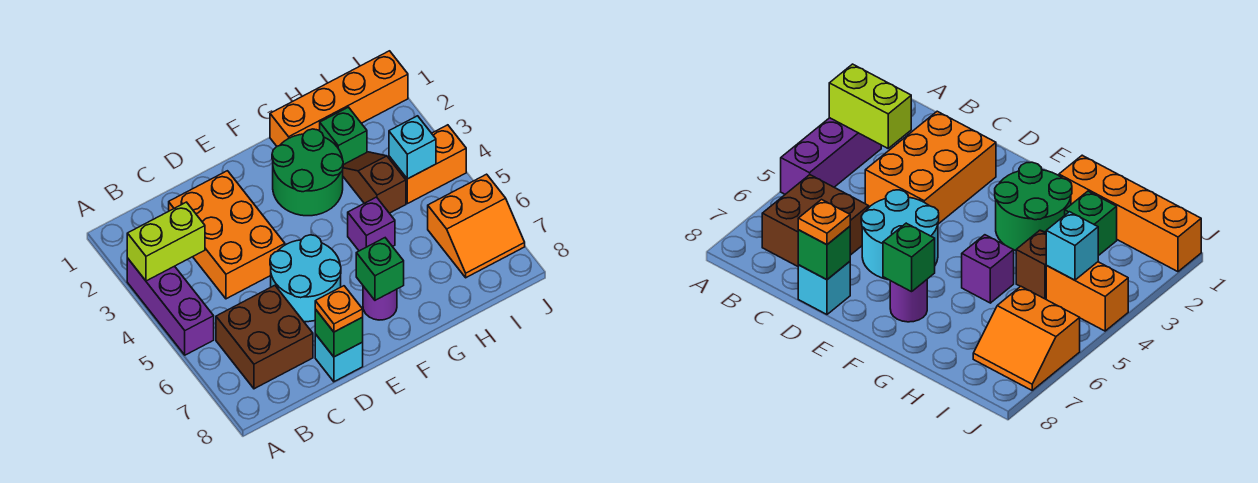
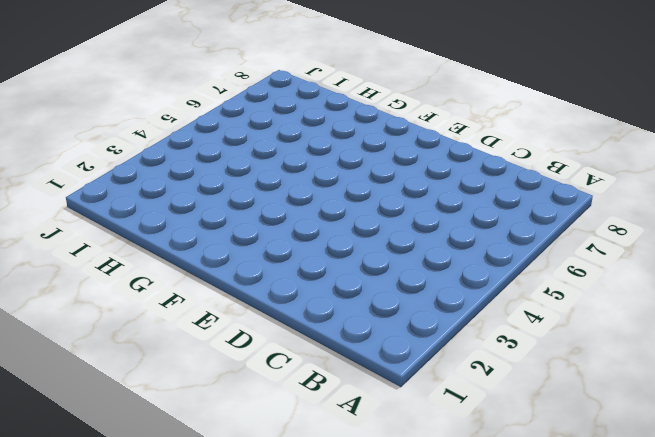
none -> purple 1x3 brick [127,258,214,355]
none -> brown 2x2 brick [216,285,313,389]
none -> orange 2x3 brick [169,171,285,299]

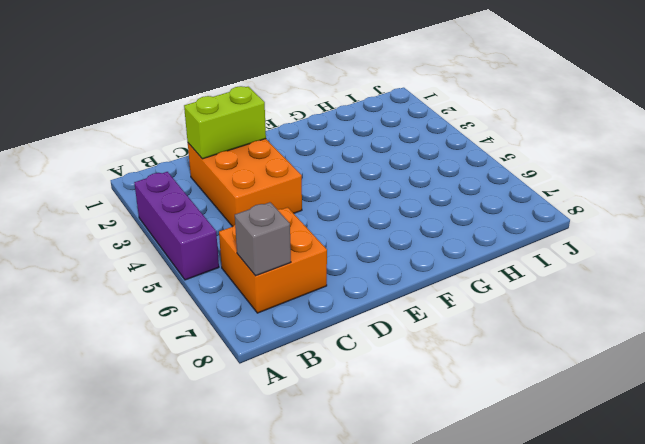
orange 2x2 brick [219,207,327,313] -> brown 2x2 brick [216,285,313,389]
grey 1x1 brick [235,202,291,276] -> none
lime 1x2 brick [184,86,266,159] -> lime 1x2 brick moved to [127,202,205,281]
none -> cyan 2x2 round brick [270,235,341,322]
none -> cyan 1x1 brick [315,334,363,382]
none -> green 2x2 round brick [272,129,343,216]

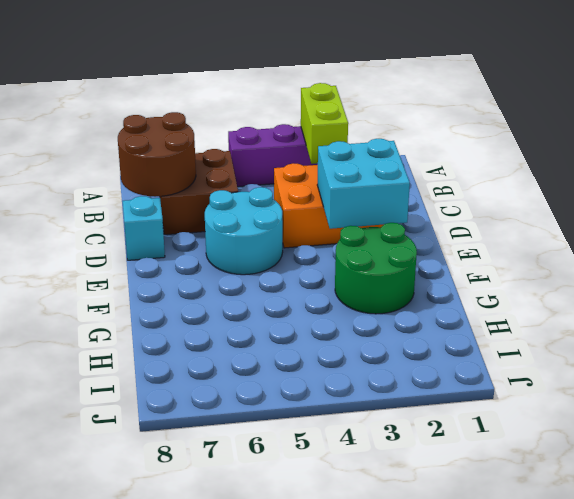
brown 2x2 round brick [118,112,196,197] -> none
cyan 2x2 brick [317,139,410,229] -> none
none -> purple 1x1 round brick [363,286,397,320]
none -> orange 1x4 brick [270,51,408,146]
none -> purple 1x1 brick [348,197,395,251]

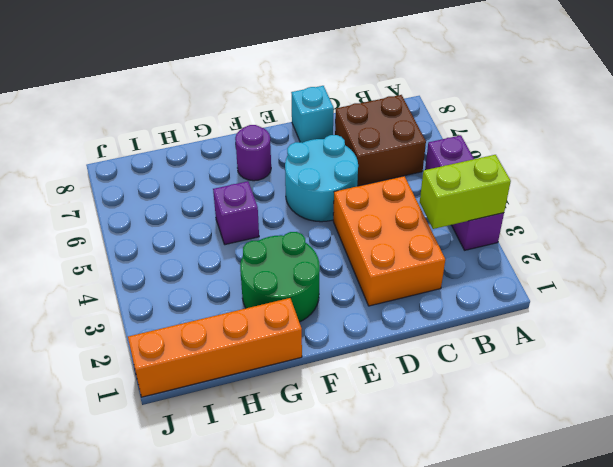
none -> green 1x1 brick [320,107,367,165]
none -> brown 1x2 slope [343,152,406,213]
none -> orange 1x2 brick [389,125,466,204]

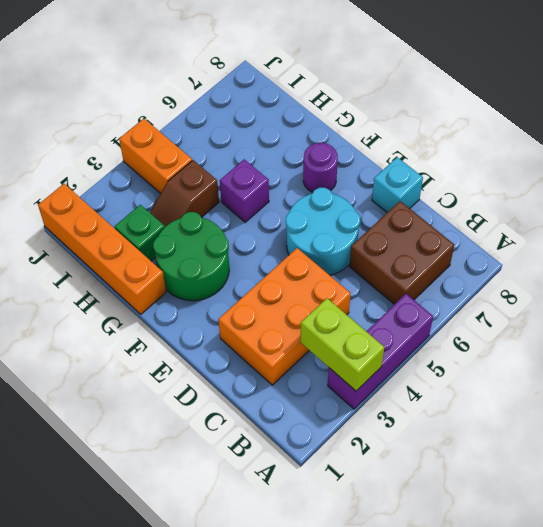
none -> orange 2x2 slope [428,174,525,278]
none -> green 1x1 brick [315,309,363,357]
none -> green 1x1 brick [356,238,404,300]

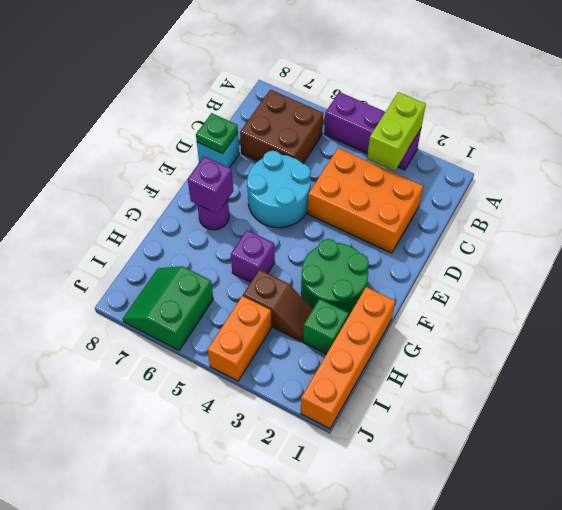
green 1x1 plate [196,113,238,154] -> green 1x1 brick [315,309,363,357]
purple 1x1 brick [188,156,233,214] -> green 1x1 brick [356,238,404,300]
green 2x2 slope [123,266,213,350] -> orange 2x2 slope [428,174,525,278]
none -> cyan 1x1 brick [389,116,436,179]
none -> orange 1x1 plate [315,286,363,332]

